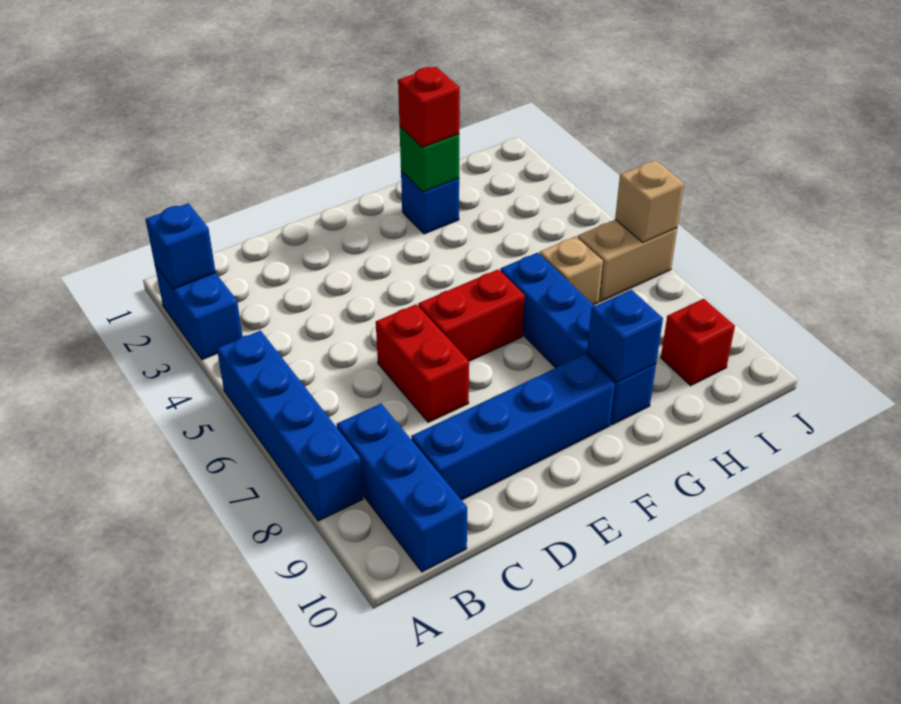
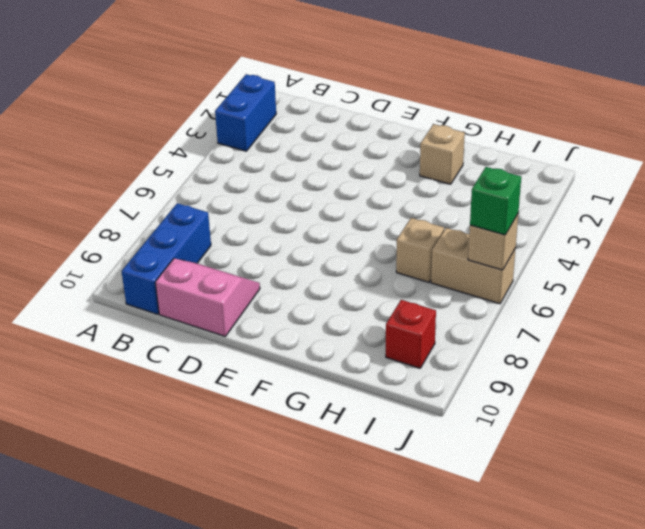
pink 2x2 slope [155,259,260,336] -> blue 1x4 brick [411,354,615,500]
tan 1x1 brick [420,124,465,184] -> blue 1x1 brick [401,171,459,234]
green 1x1 brick [470,167,521,235] -> green 1x1 brick moved to [400,127,459,192]
none -> blue 1x4 brick [217,331,363,521]
none -> red 1x2 brick [376,304,469,422]
none -> red 1x2 brick [418,269,525,361]

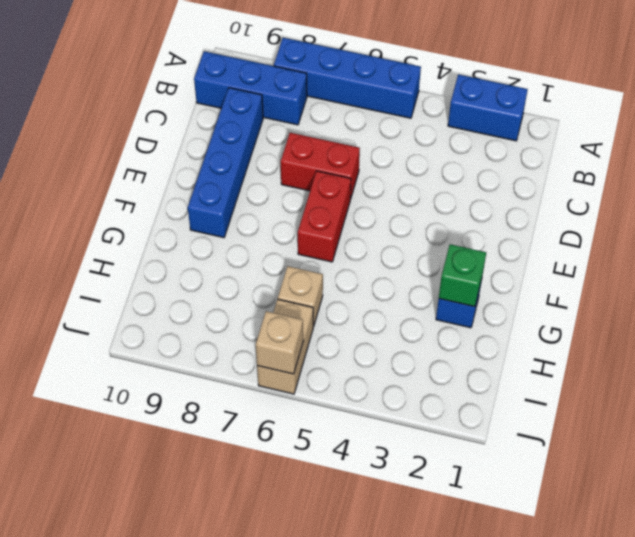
none -> blue 1x4 brick [500,253,656,425]
none -> red 1x1 brick [661,299,735,386]
none -> blue 1x1 brick [145,203,216,289]

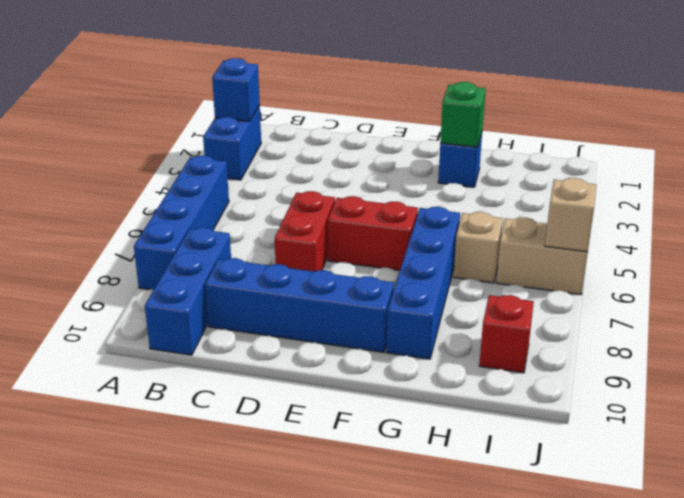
none -> blue 1x1 brick [587,290,663,382]
none -> red 1x1 brick [398,67,460,147]

